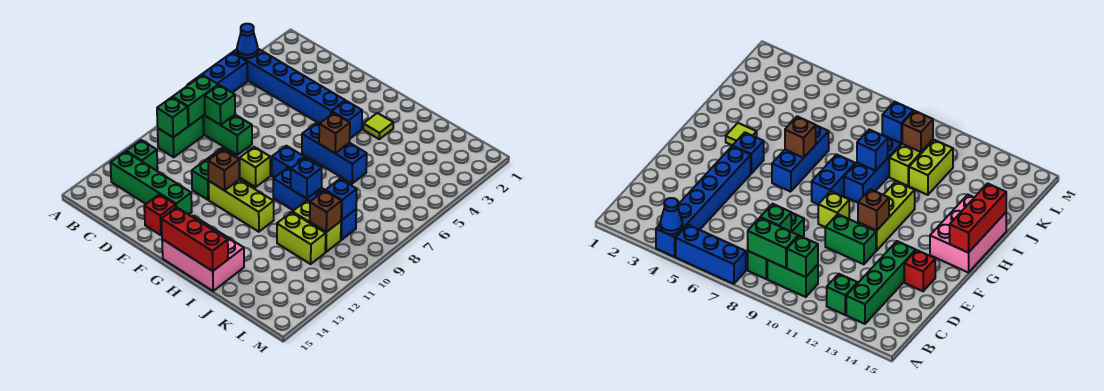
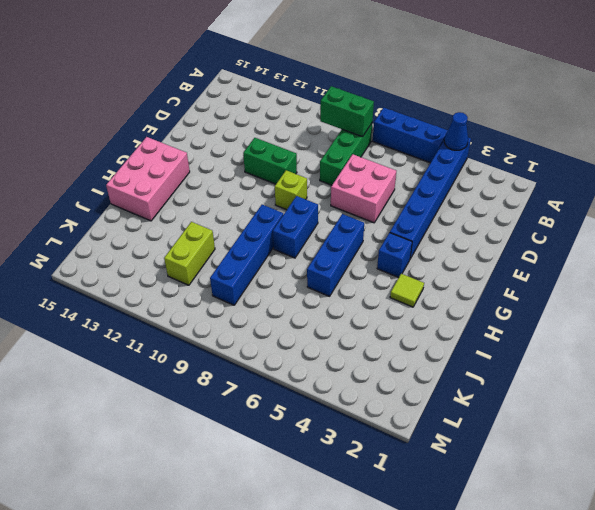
pink 2x2 brick [331,154,396,223] -> none
none -> green 1x2 brick [158,116,204,157]
none -> green 1x1 brick [126,140,158,170]
none -> green 1x4 brick [110,152,192,215]

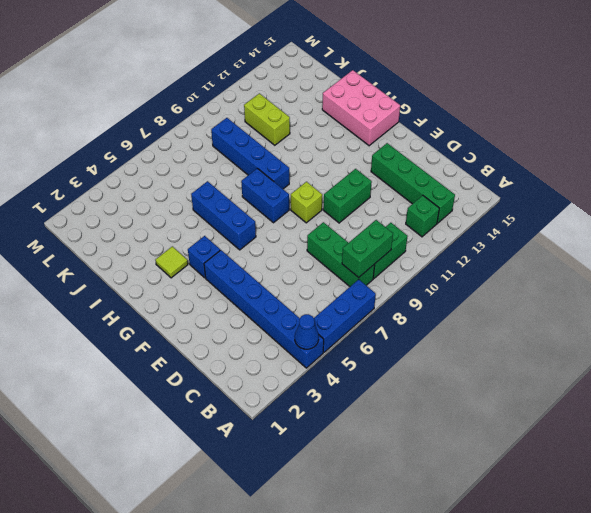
none -> red 1x1 brick [144,194,176,235]
none -> lime 1x3 brick [209,180,274,232]
none -> lime 1x2 brick [293,200,341,252]

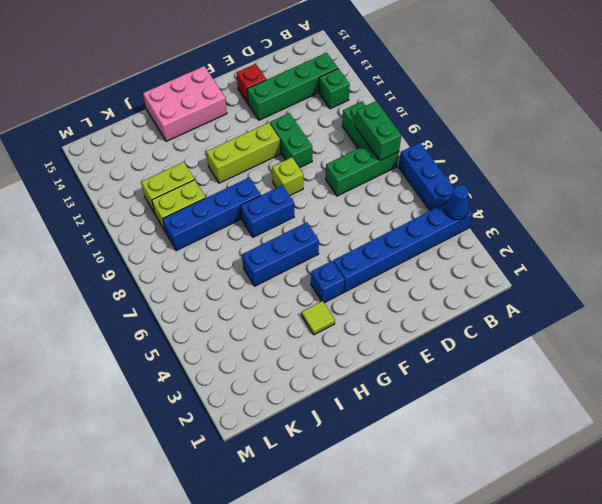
none -> green 1x1 brick [157,97,188,137]
none -> green 1x1 brick [205,85,235,125]
none -> brown 1x1 brick [208,150,239,191]

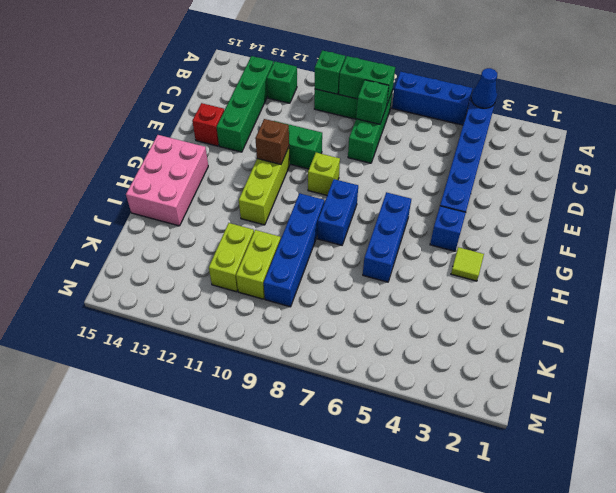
none -> red 1x3 brick [161,207,228,271]
none -> brown 1x1 brick [319,113,350,153]
none -> blue 1x1 brick [291,158,322,199]

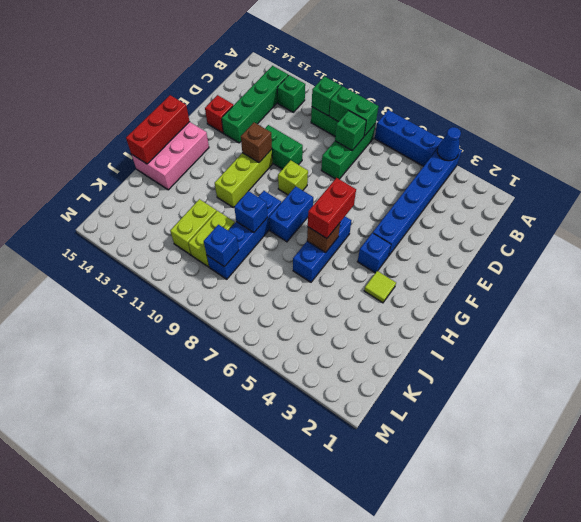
red 1x2 brick [308,178,356,238] -> none
none -> brown 1x1 brick [310,191,341,232]

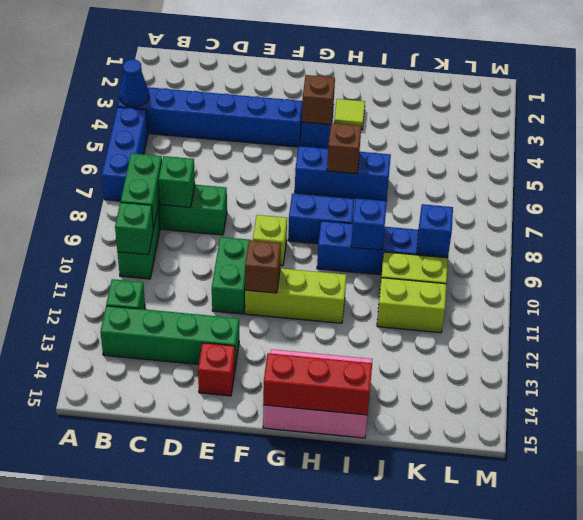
brown 1x1 brick [302,75,335,125] -> brown 1x1 brick moved to [310,191,341,232]

